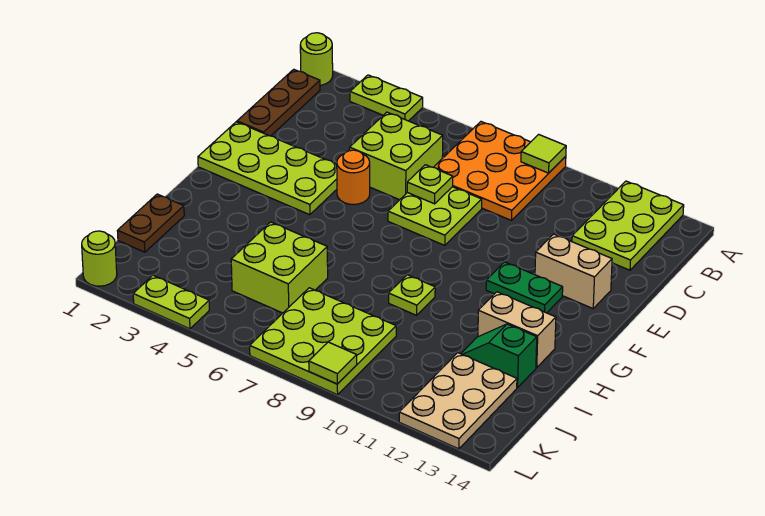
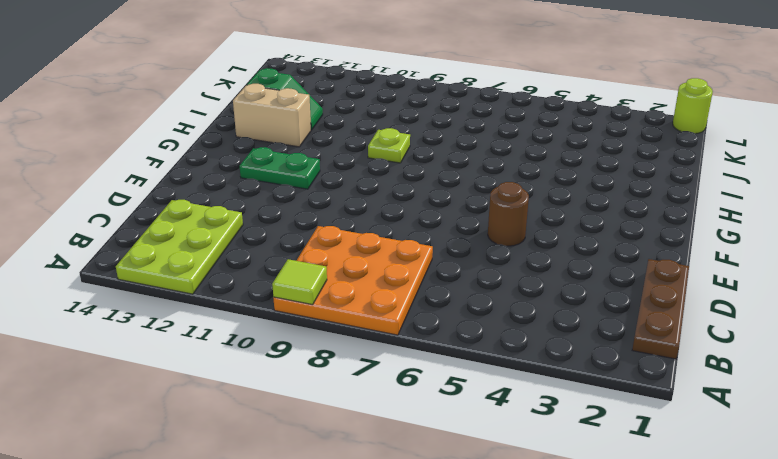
brown 1x1 round brick [488,182,529,246] -> orange 1x1 round brick [337,150,370,205]
none -> lime 1x1 round brick [300,33,333,85]
none -> lime 1x2 plate [350,75,423,121]
none -> lime 2x2 brick [350,112,443,200]

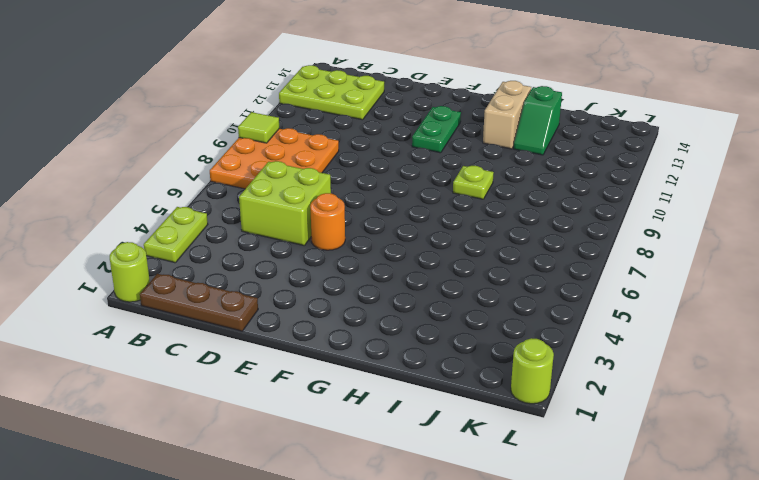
none -> lime 2x2 plate [388,187,482,245]
none -> lime 2x4 plate [198,122,337,215]
none -> tan 1x2 brick [535,234,612,309]

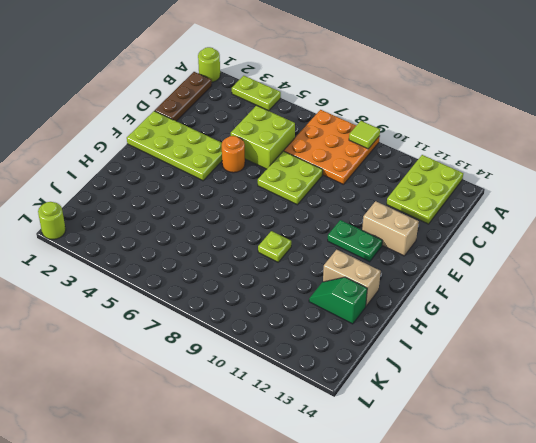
none -> brown 1x2 plate [117,194,184,252]
none -> lime 2x2 brick [231,222,328,313]
none -> lime 3x3 plate [250,288,396,395]

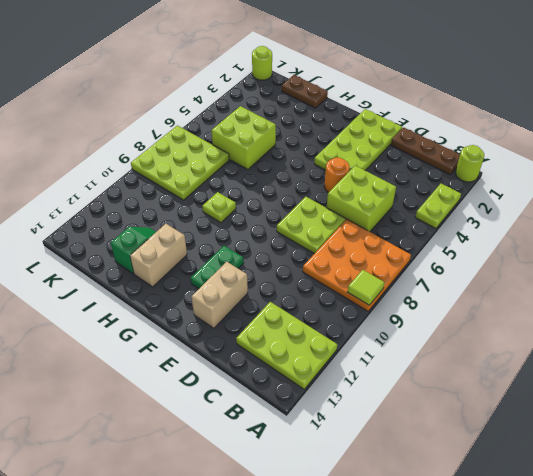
none -> tan 2x3 plate [399,353,517,449]
none -> lime 1x2 plate [133,275,209,329]
none -> lime 1x1 plate [407,165,453,204]

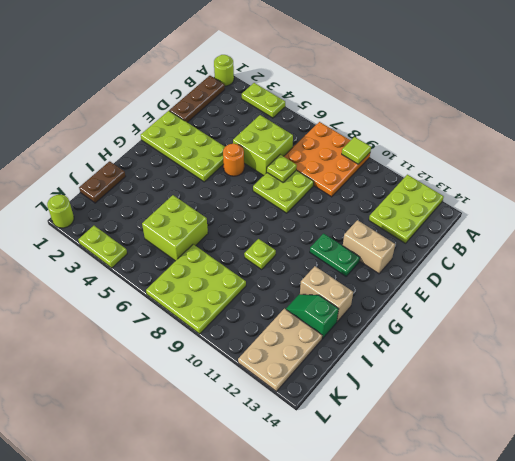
none -> lime 1x1 tile [309,342,357,384]

